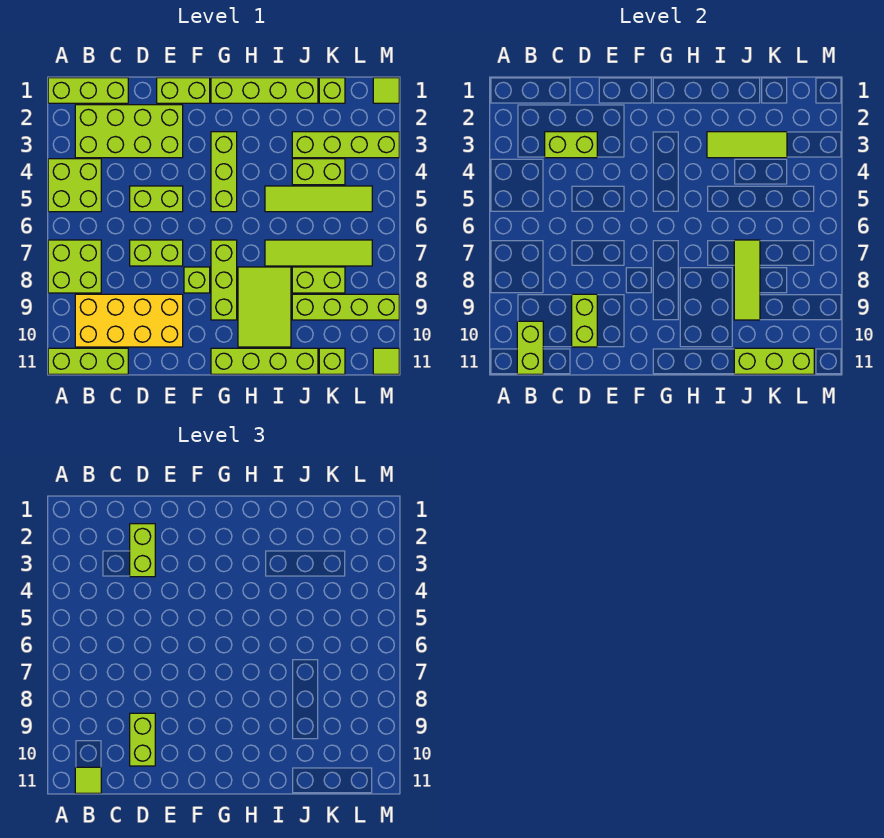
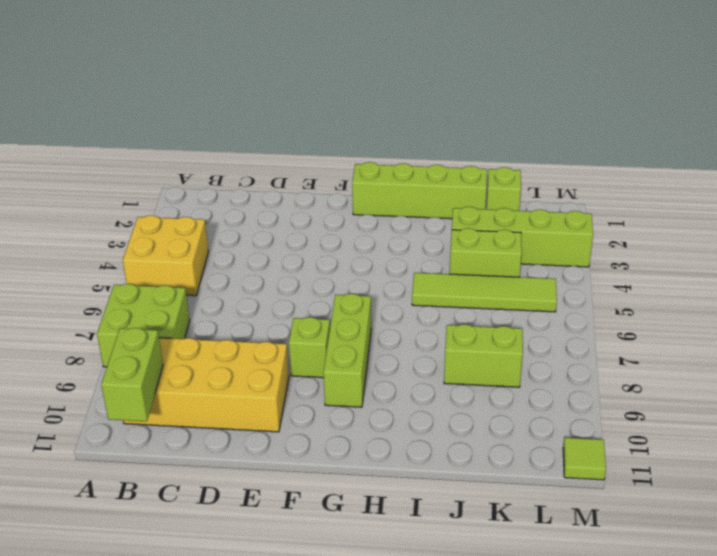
yellow 2x2 brick [123,215,208,296] -> lime 2x2 brick [48,159,101,212]
none -> lime 1x3 brick [48,78,128,103]
none -> lime 1x3 brick [48,348,128,374]
none -> lime 2x4 brick [75,105,183,158]
none -> lime 1x2 brick [130,186,183,212]

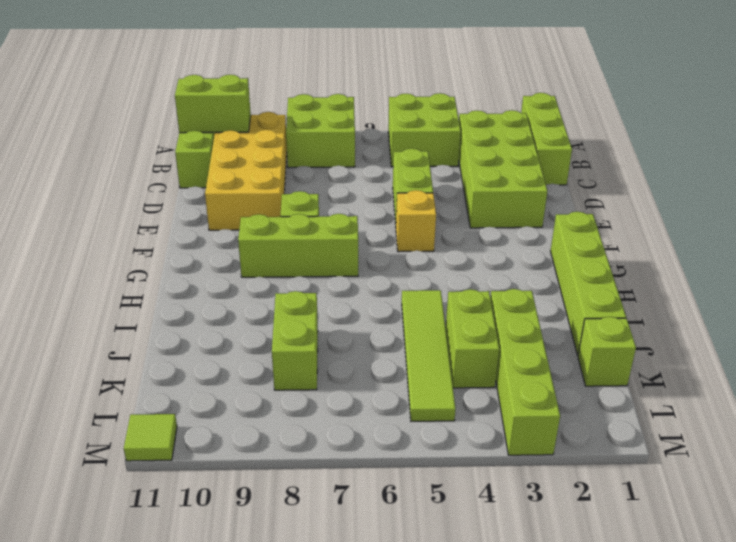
yellow 1x1 brick [396,190,436,252] -> none
none -> lime 1x2 brick [130,240,183,266]
none -> lime 1x2 brick [157,78,210,103]
none -> lime 1x3 brick [211,132,237,212]
none -> lime 1x4 brick [211,348,318,374]

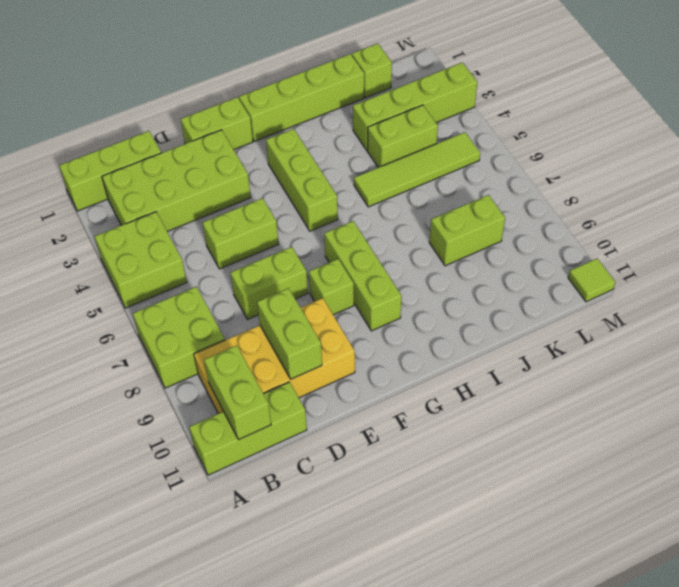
none -> lime 1x4 brick [211,348,318,374]
none -> lime 2x3 tile [238,267,291,347]
none -> lime 1x4 tile [265,240,372,266]
none -> lime 1x4 brick [292,294,399,320]

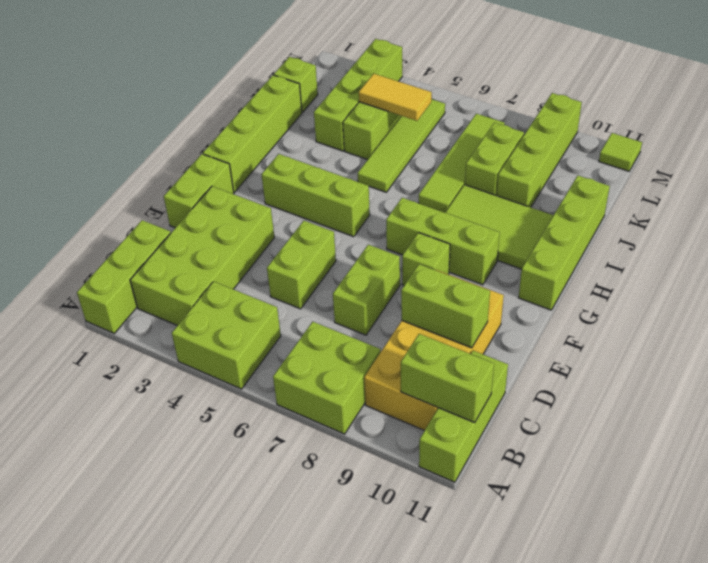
yellow 1x2 tile [359,74,432,121] -> none
none -> lime 1x1 brick [319,348,345,374]
none -> lime 1x1 tile [373,78,399,103]
none -> lime 1x2 brick [545,132,597,158]
none -> lime 1x3 tile [707,132,787,158]

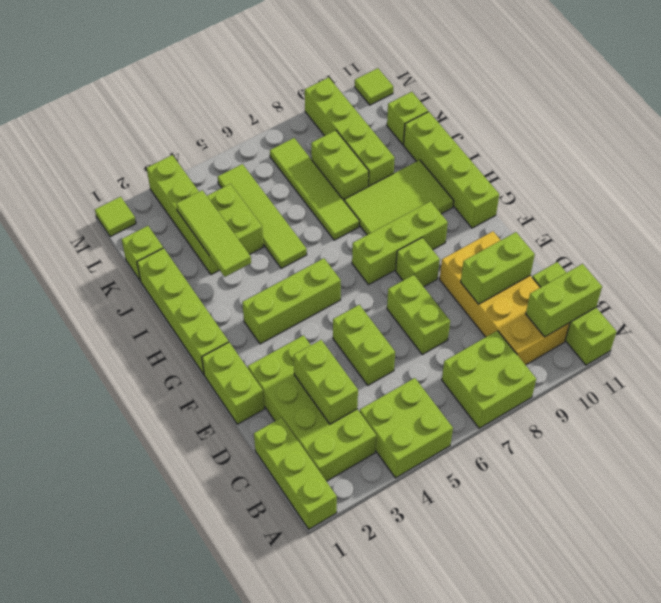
none -> lime 1x3 tile [734,240,760,320]
none -> lime 1x3 brick [734,348,814,374]
none -> lime 1x1 tile [75,767,101,793]
none -> lime 1x2 brick [130,524,155,577]

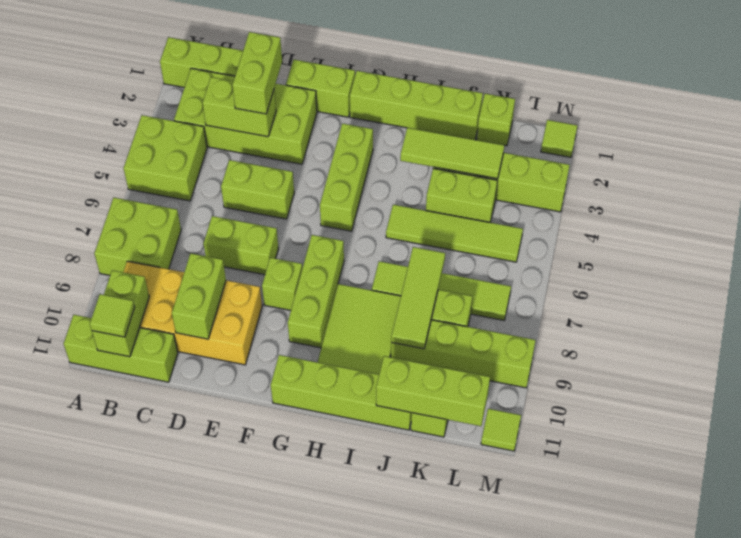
none -> lime 1x2 brick [130,713,155,766]

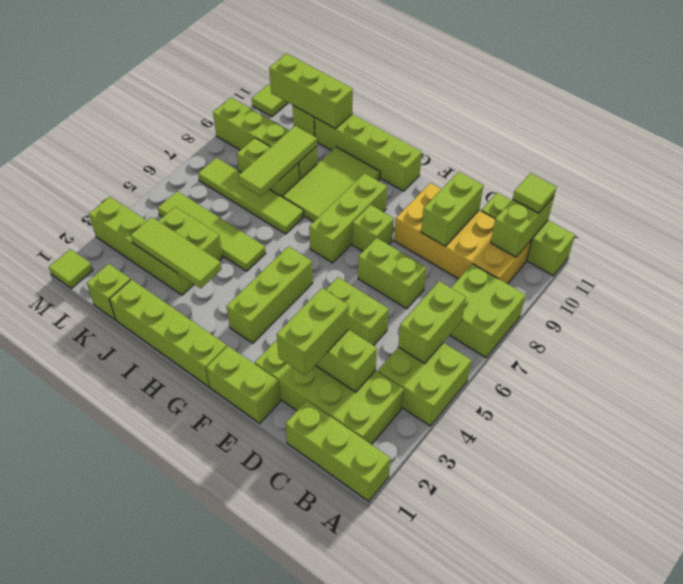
lime 1x2 brick [398,281,466,364] -> lime 1x2 brick moved to [130,713,155,766]

